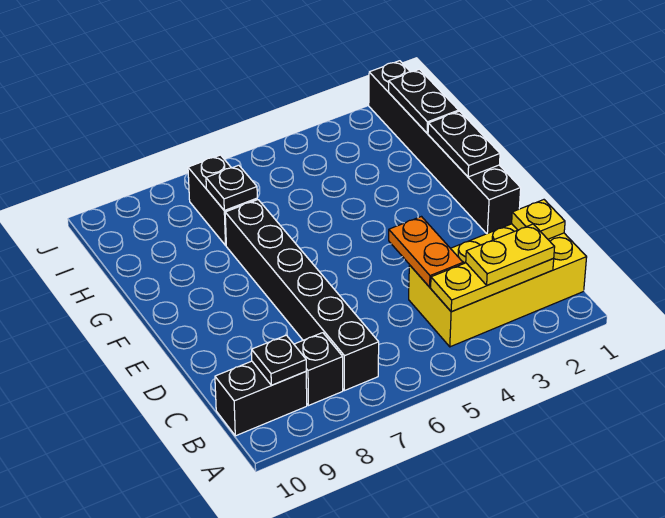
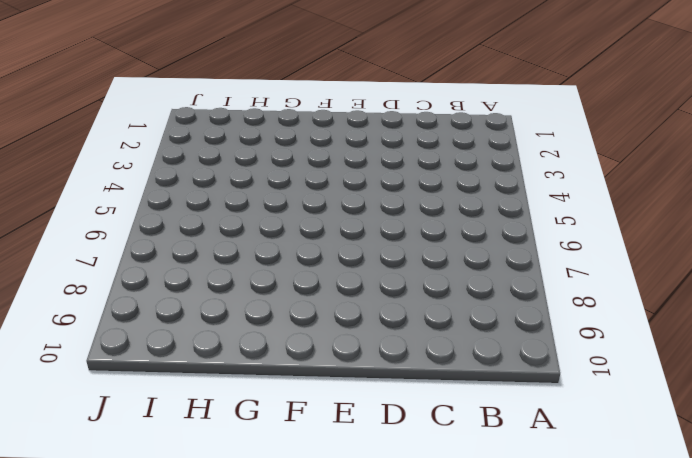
none -> yellow 2x4 brick [409,224,587,347]
none -> black 1x6 brick [225,200,379,391]
none -> black 1x1 brick [294,333,343,406]

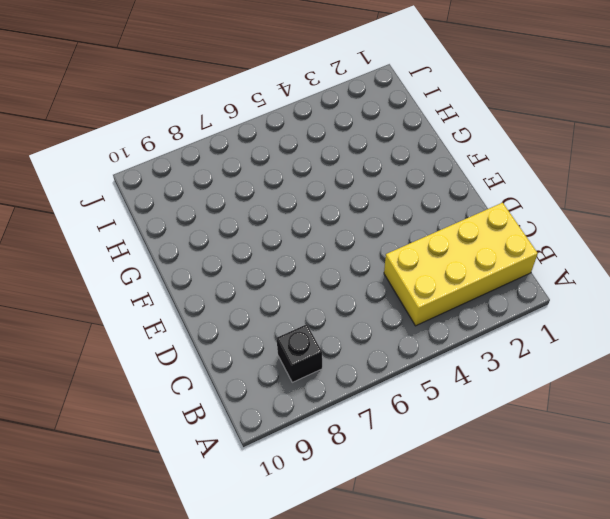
none -> black 1x6 brick [225,200,379,391]
none -> black 1x2 brick [215,361,307,436]
none -> black 1x6 brick [369,61,521,234]

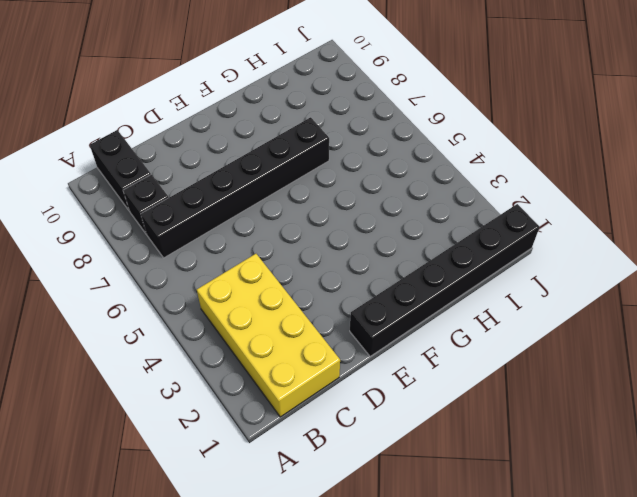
none -> black 1x2 brick [188,155,257,245]
none -> yellow 1x3 plate [431,258,554,311]
none -> black 1x1 plate [252,335,306,385]

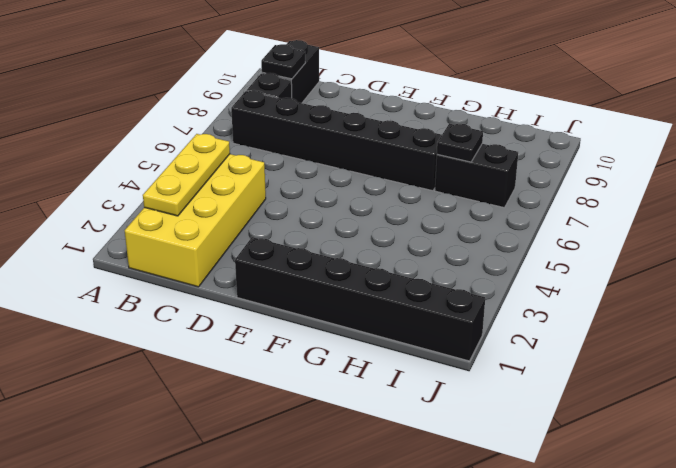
none -> yellow 1x1 plate [512,200,565,239]
none -> orange 1x2 plate [389,217,463,287]
none -> black 1x2 plate [428,111,500,177]

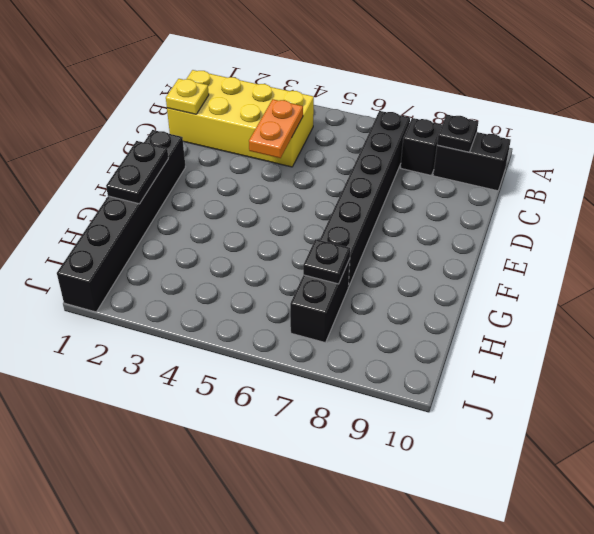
none -> yellow 1x3 plate [431,258,554,311]
none -> black 1x2 plate [389,69,459,133]
none -> yellow 1x2 plate [466,224,555,285]

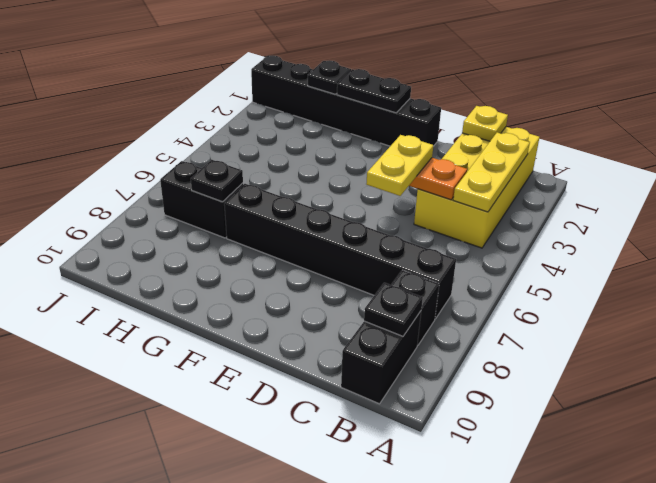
yellow 1x2 plate [366,135,433,196] -> yellow 1x2 plate moved to [466,224,555,285]
black 1x1 plate [308,60,351,94] -> black 1x2 plate [389,69,459,133]

